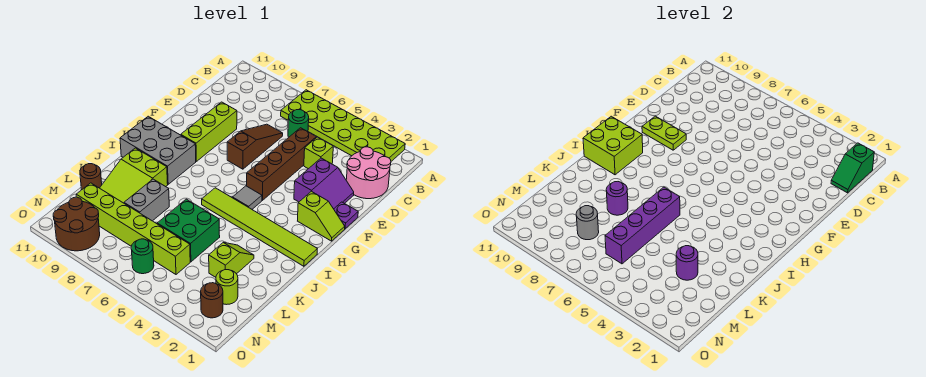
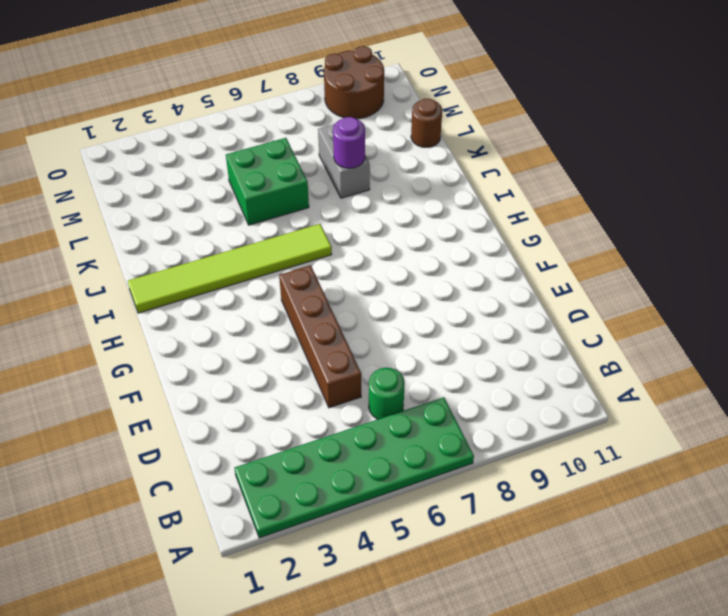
green 2x6 plate [235,397,474,538] -> lime 2x6 plate [281,90,405,161]
none -> pink 2x2 round brick [346,147,391,199]
none -> lime 1x1 brick [304,137,333,169]
none -> brown 1x3 slope [227,124,283,169]
none -> purple 2x2 slope [294,158,354,209]

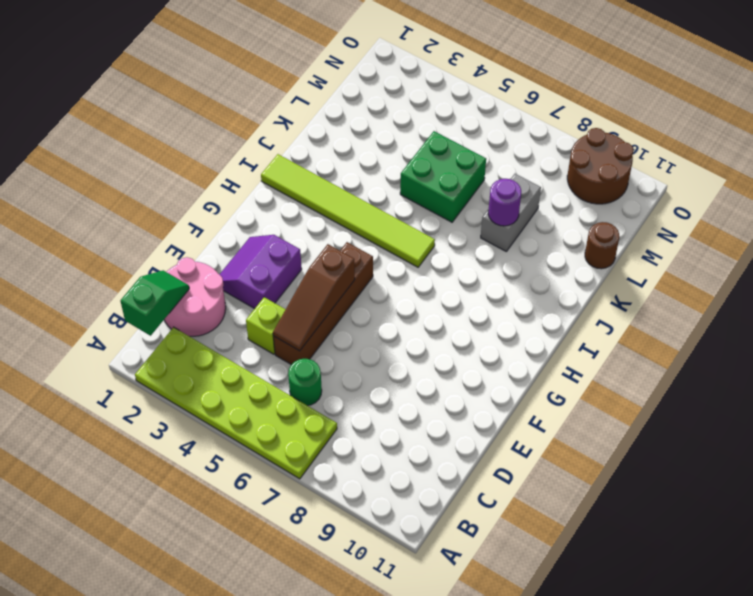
brown 1x3 slope [273,244,355,351] -> brown 1x3 slope moved to [227,124,283,169]
none -> lime 1x3 brick [181,102,237,161]
none -> purple 1x1 plate [334,202,358,229]
none -> lime 1x2 slope [298,191,345,241]
none -> grey 1x1 tile [233,186,262,209]

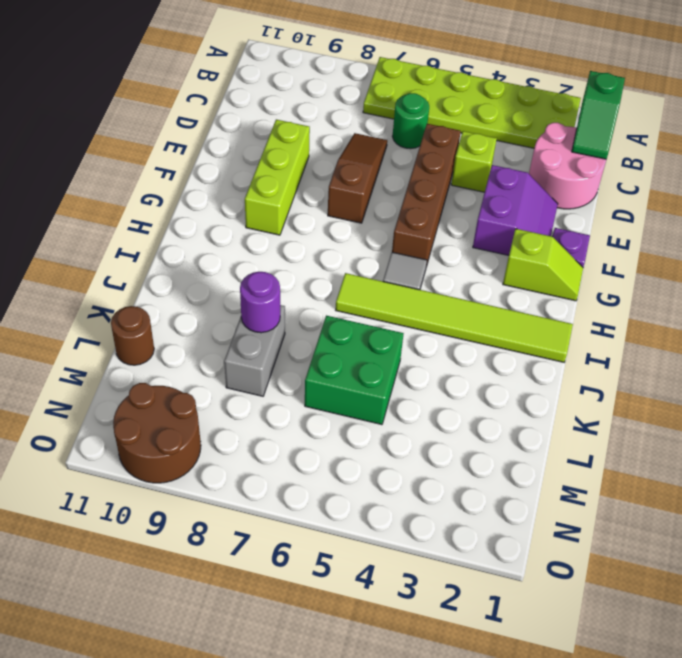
none -> grey 2x3 brick [120,116,196,184]
none -> lime 2x3 slope [100,148,168,203]
none -> lime 1x2 slope [209,243,254,277]
none -> lime 1x1 round brick [216,270,238,305]

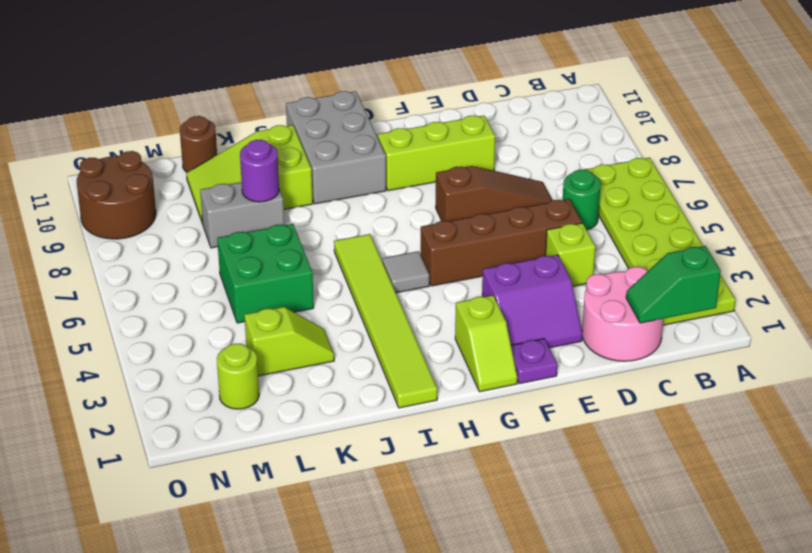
none -> lime 1x6 brick [76,183,190,274]
none -> brown 1x1 round brick [201,283,223,318]
none -> green 1x1 round brick [131,239,154,274]
none -> lime 1x2 plate [642,116,686,150]

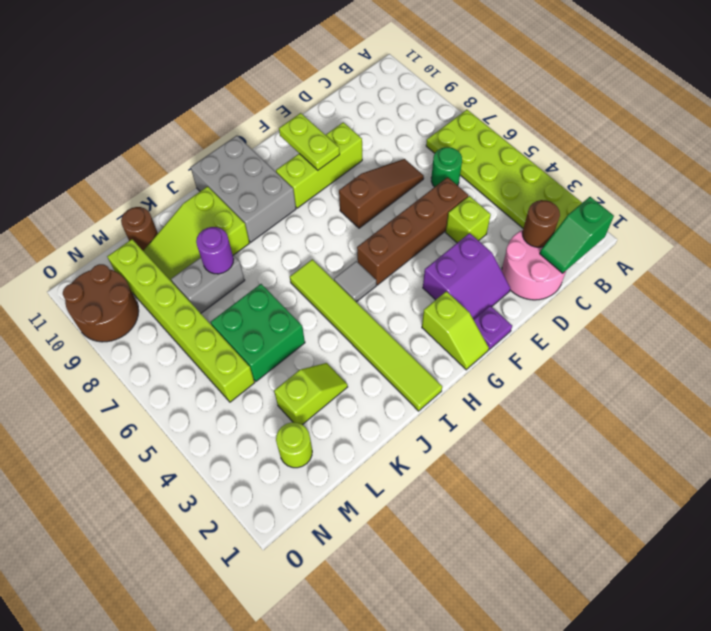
brown 1x1 round brick [522,200,560,247] -> brown 1x1 round brick moved to [201,283,223,318]
none -> green 1x1 round brick [131,239,154,274]
none -> lime 2x2 brick [583,116,643,175]
none -> purple 1x4 brick [605,187,680,264]
none -> purple 1x1 round brick [676,246,698,280]

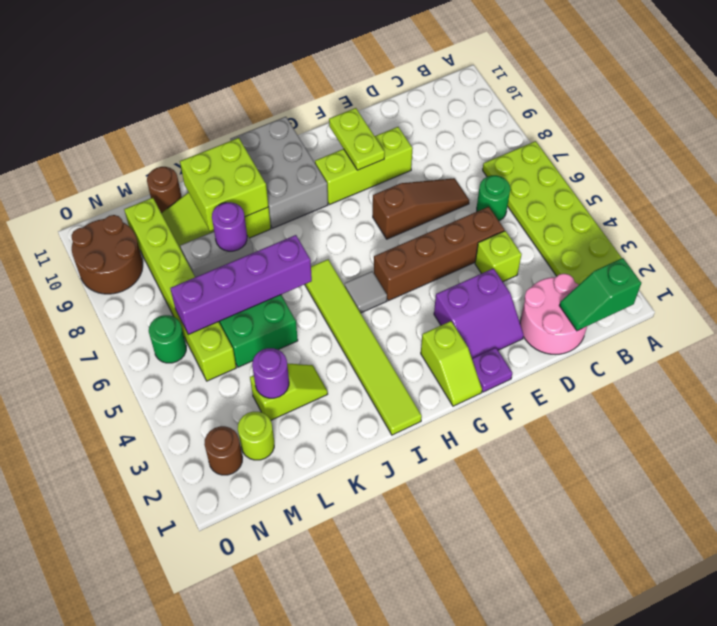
lime 2x2 brick [180,138,268,231] -> lime 2x2 brick moved to [583,116,643,175]
none -> grey 1x1 round brick [576,206,599,240]

